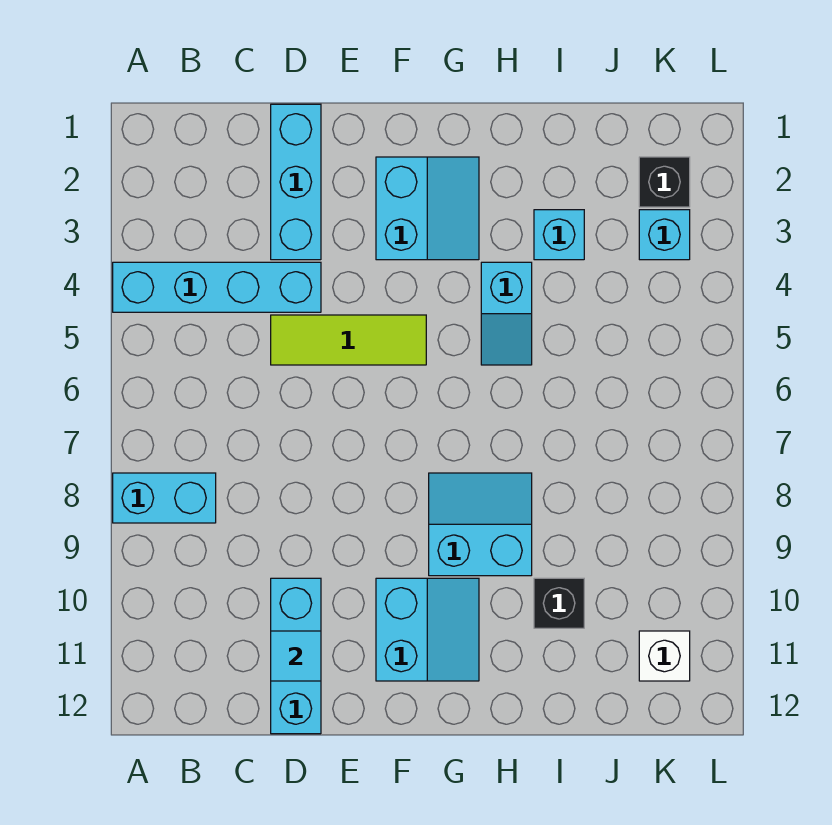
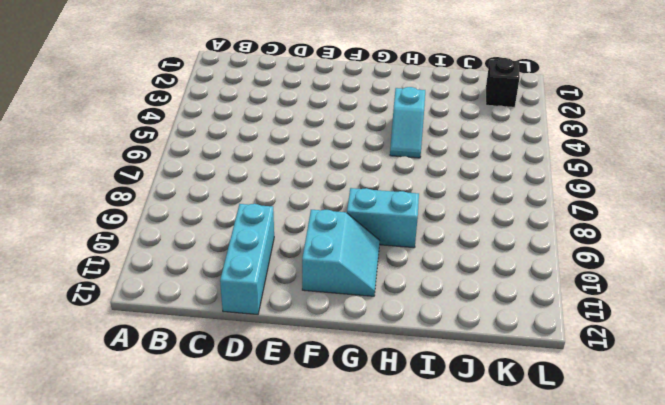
none -> cyan 1x4 brick [113,262,321,312]
none -> cyan 1x2 brick [113,473,216,523]
none -> cyan 1x3 brick [271,104,321,260]

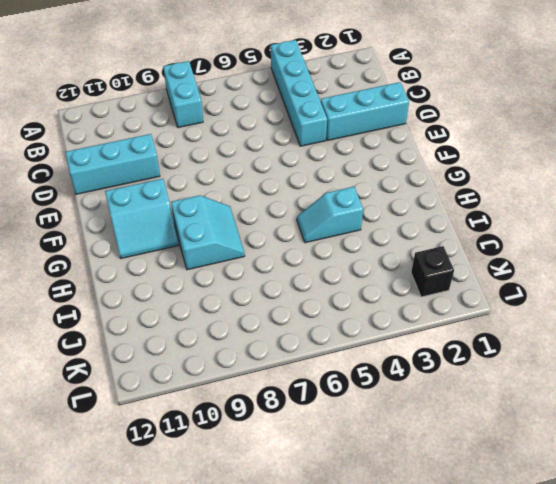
none -> lime 1x3 tile [271,315,426,365]
none -> cyan 2x2 slope [376,157,479,260]
none -> cyan 1x1 brick [534,210,584,260]

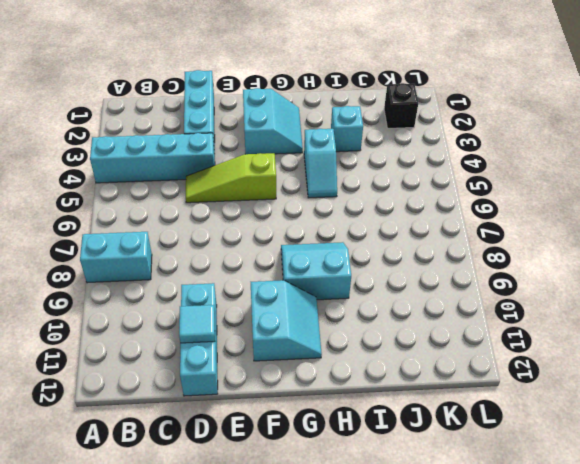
lime 1x3 slope [186,153,276,203] -> lime 1x3 tile [271,315,426,365]
none -> black 1x1 brick [534,578,584,628]
none -> cyan 1x1 brick [639,210,690,260]
none -> white 1x1 brick [639,631,690,681]

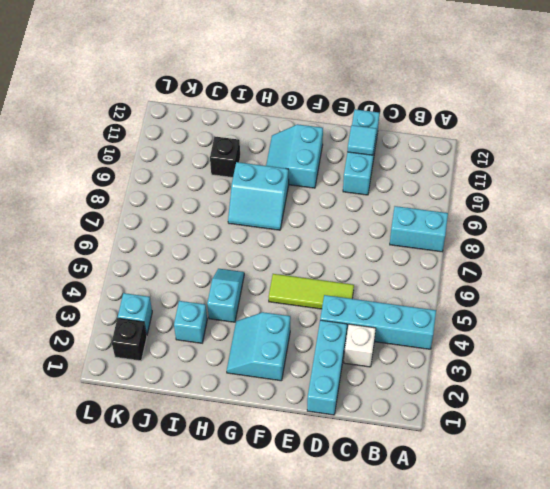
white 1x1 brick [344,324,376,367] -> white 1x1 brick moved to [639,631,690,681]

